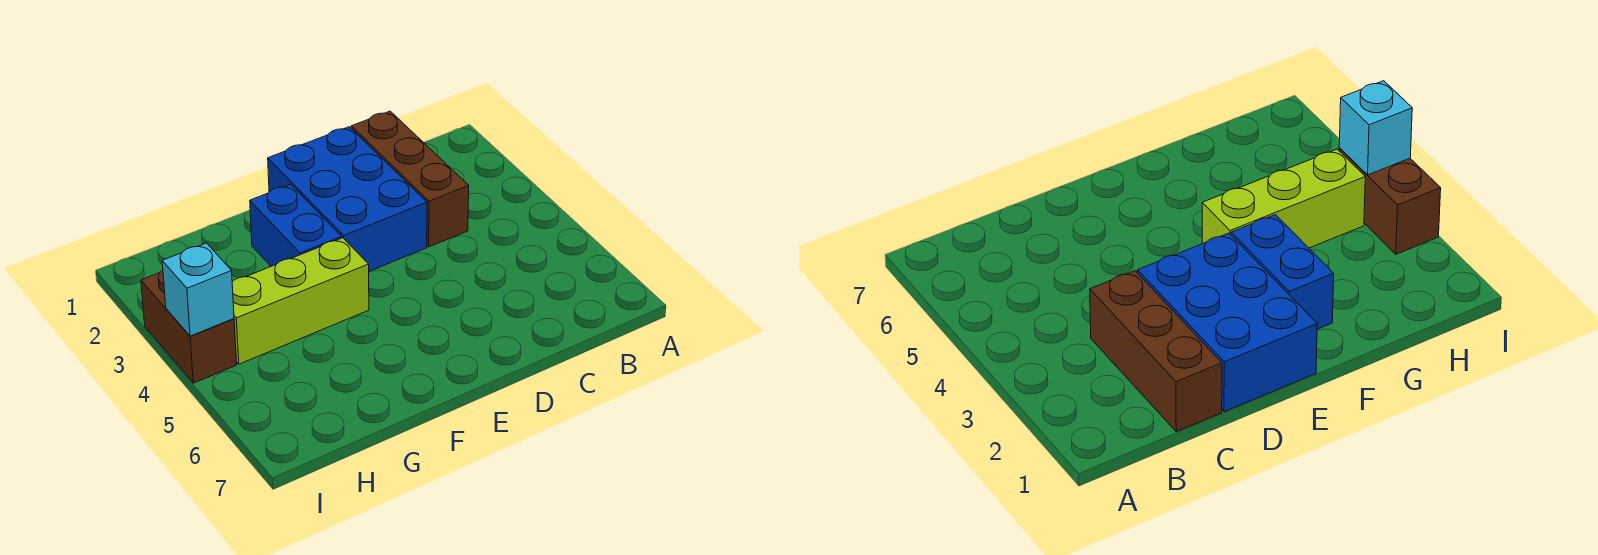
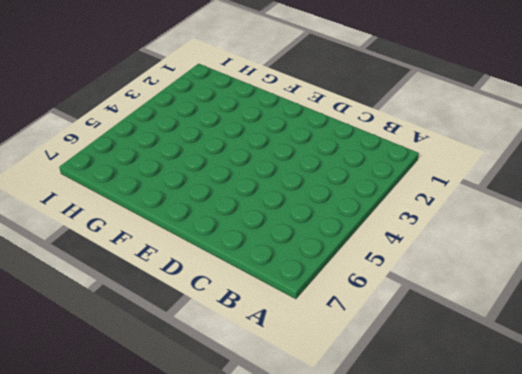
none -> brown 1x3 brick [351,111,469,247]
none -> blue 2x3 brick [268,127,427,271]

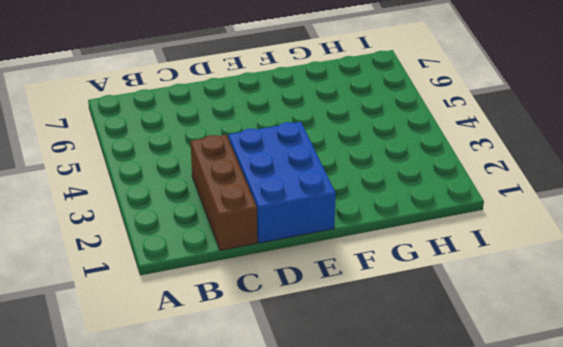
none -> blue 1x2 brick [250,184,342,266]
none -> lime 1x3 brick [232,238,369,364]

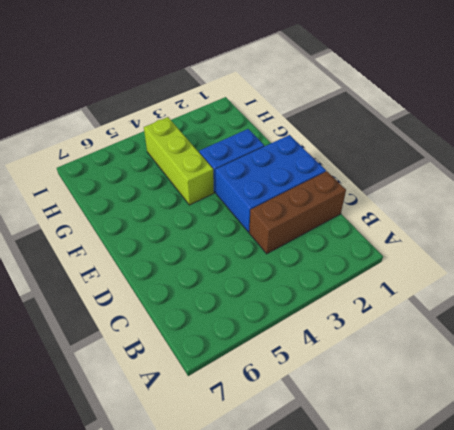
none -> brown 1x2 brick [141,270,237,383]
none -> cyan 1x1 brick [162,243,234,336]

